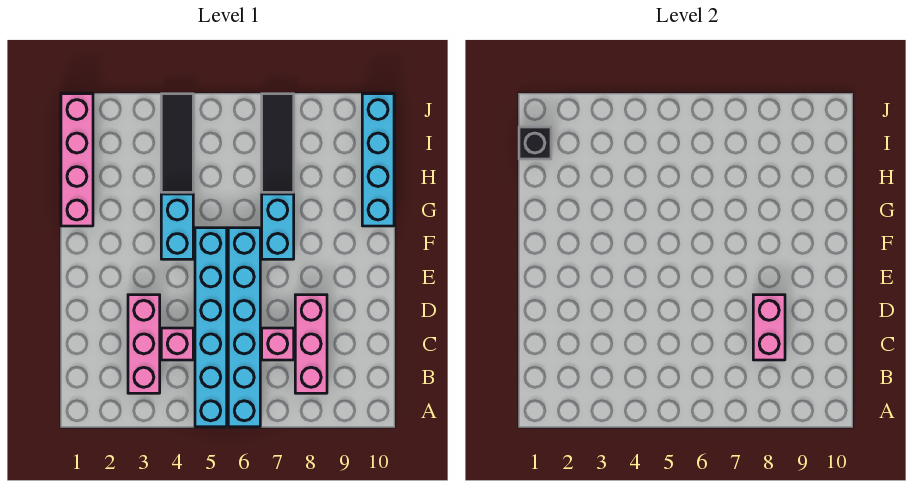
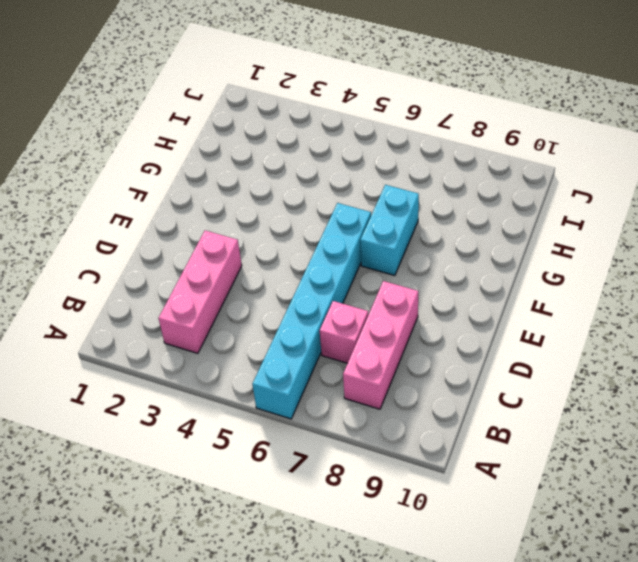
none -> cyan 1x6 brick [195,228,227,427]
none -> pink 1x1 brick [161,328,193,360]
none -> cyan 1x2 brick [161,194,193,259]

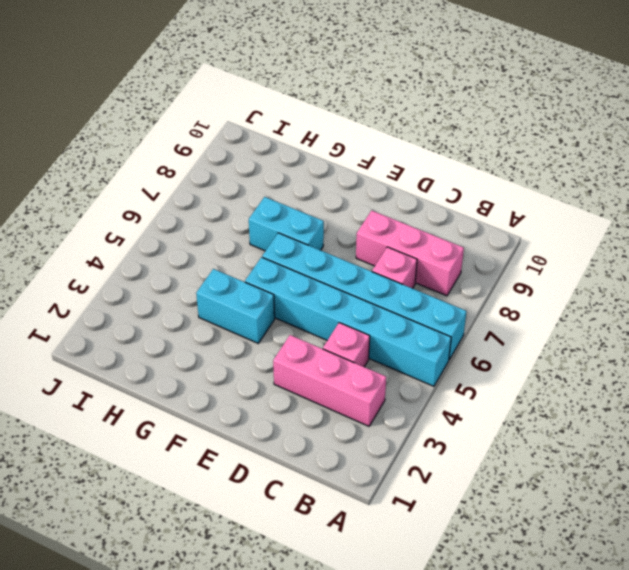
none -> pink 1x4 brick [61,94,93,226]
none -> cyan 1x4 brick [362,94,394,226]
none -> black 1x3 tile [161,94,193,192]

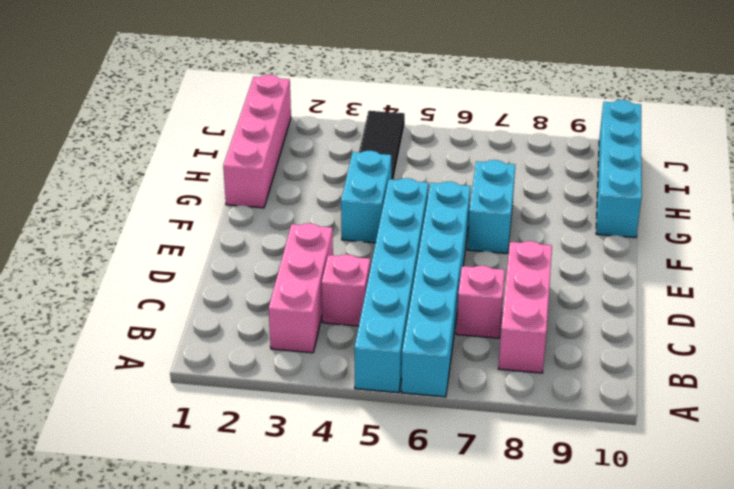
none -> black 1x3 tile [262,94,294,192]
none -> pink 1x2 brick [753,295,785,360]
none -> black 1x1 brick [519,127,551,159]

